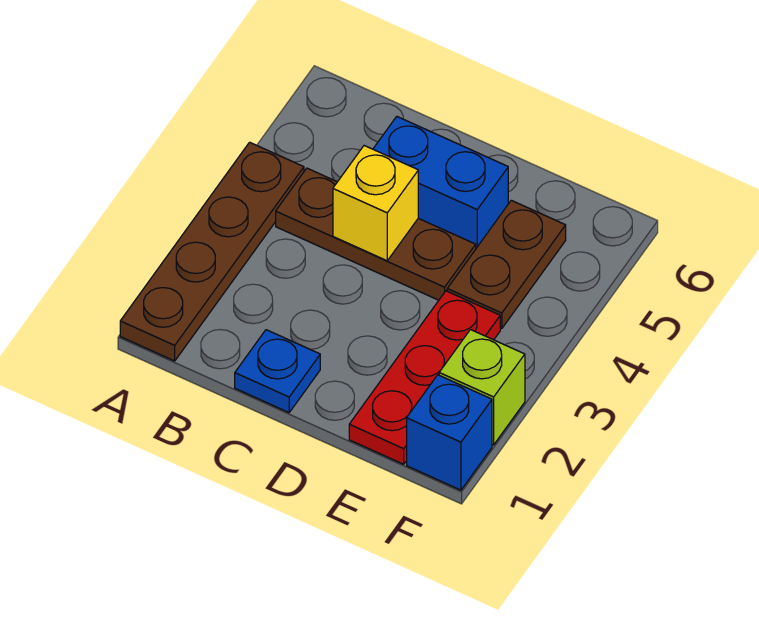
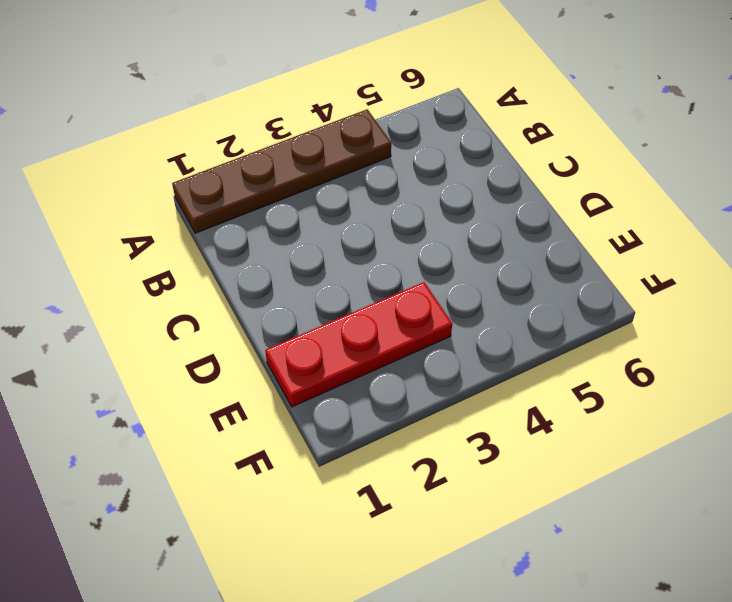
none -> brown 1x3 plate [276,168,476,300]
none -> blue 1x1 plate [235,330,320,412]

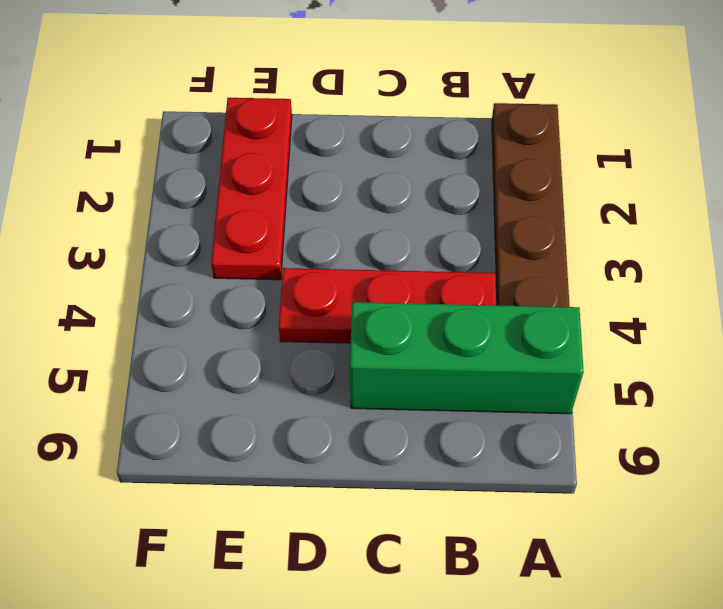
green 1x3 brick [350,302,584,414] -> blue 1x2 brick [373,117,508,248]
red 1x3 plate [279,268,496,343] -> brown 1x3 plate [276,168,476,300]
none -> blue 1x1 plate [235,330,320,412]
none -> brown 1x2 plate [447,200,566,329]

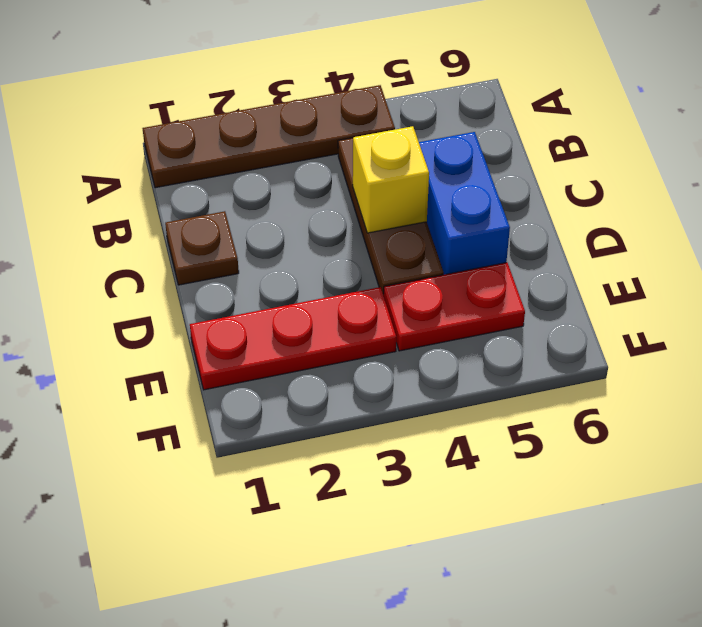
brown 1x1 plate [165,211,239,285] -> blue 1x1 plate [235,330,320,412]
red 1x2 plate [384,262,525,351] -> brown 1x2 plate [447,200,566,329]
none -> blue 1x1 brick [407,375,492,490]
none -> lime 1x1 brick [439,330,525,445]

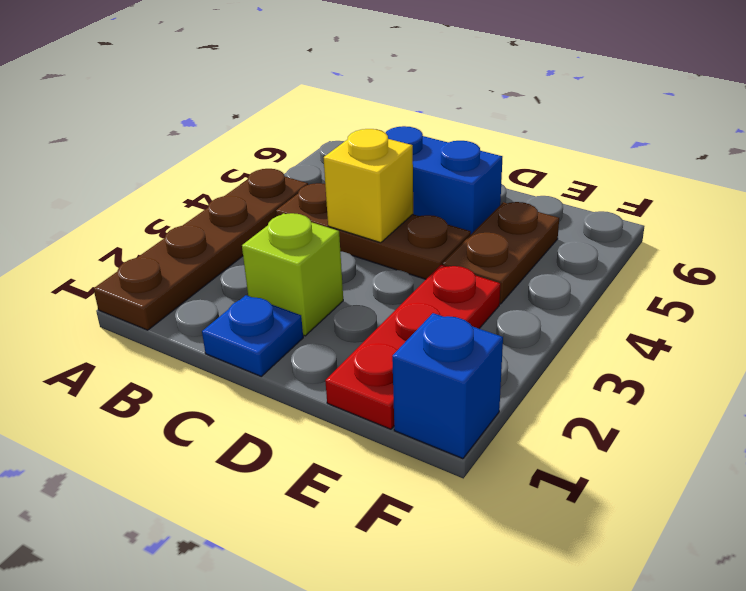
lime 1x1 brick [242,213,343,336] -> lime 1x1 brick moved to [439,330,525,445]

